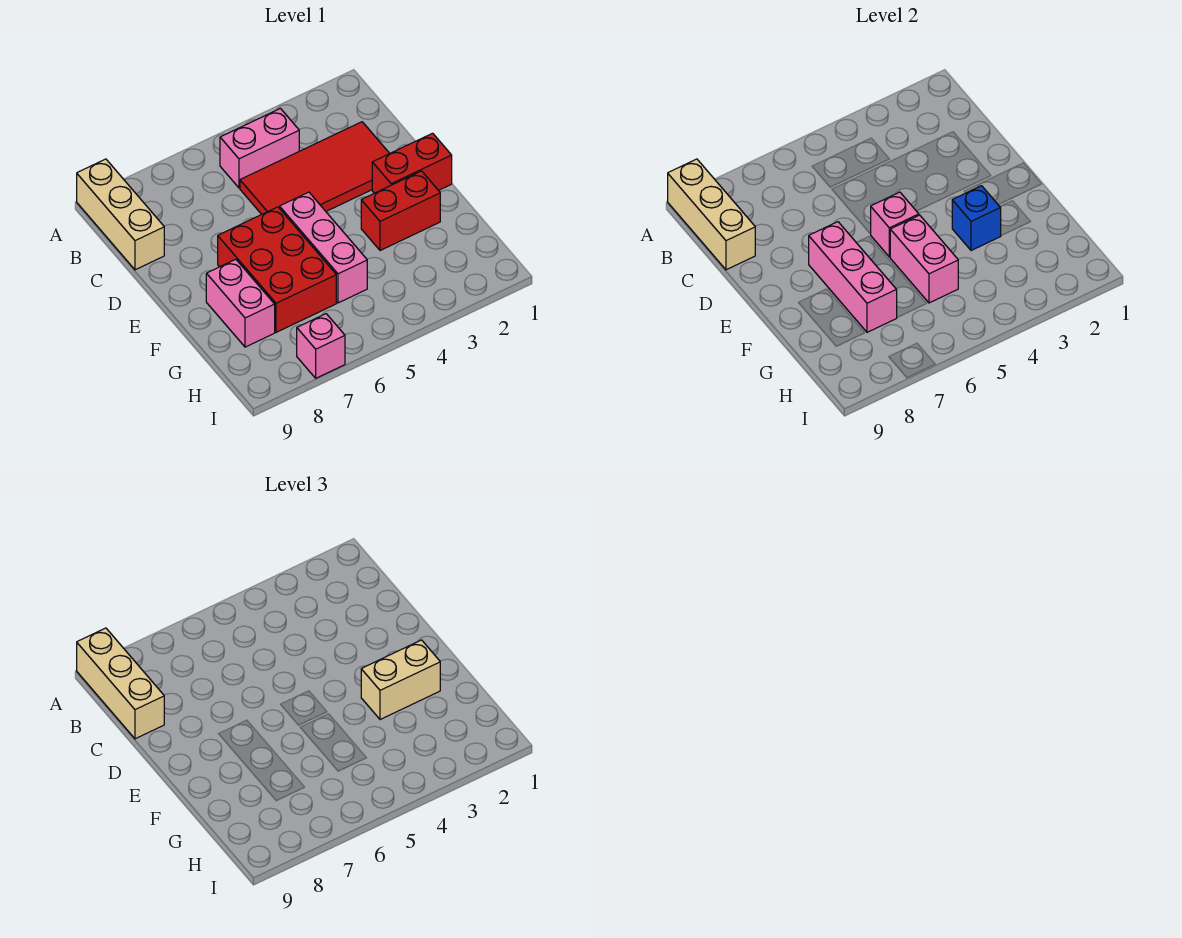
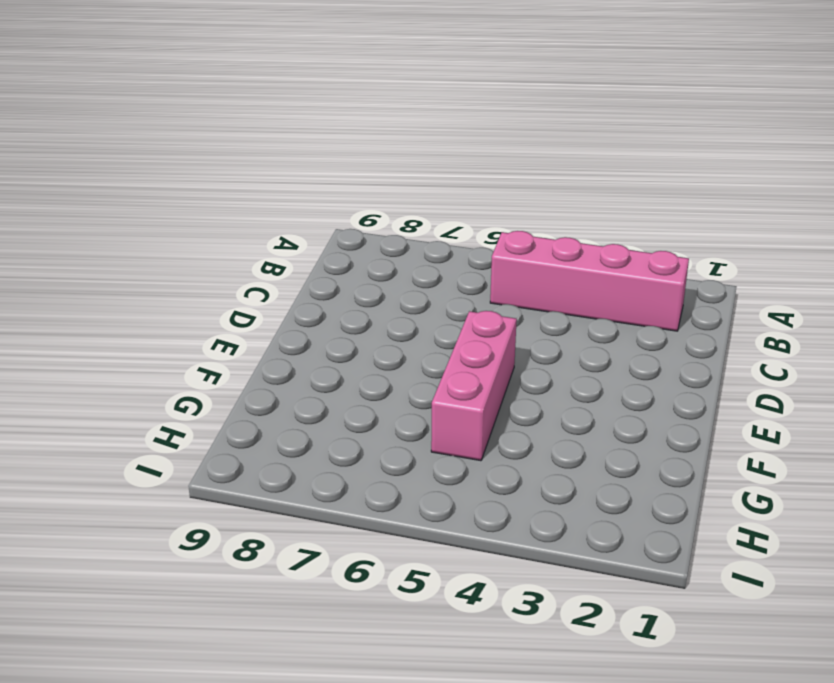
pink 1x4 brick [490,231,689,331] -> pink 1x2 brick [220,108,299,188]
none -> tan 1x3 brick [77,159,164,270]
none -> red 2x4 tile [240,122,390,214]
none -> red 1x2 brick [372,133,452,193]

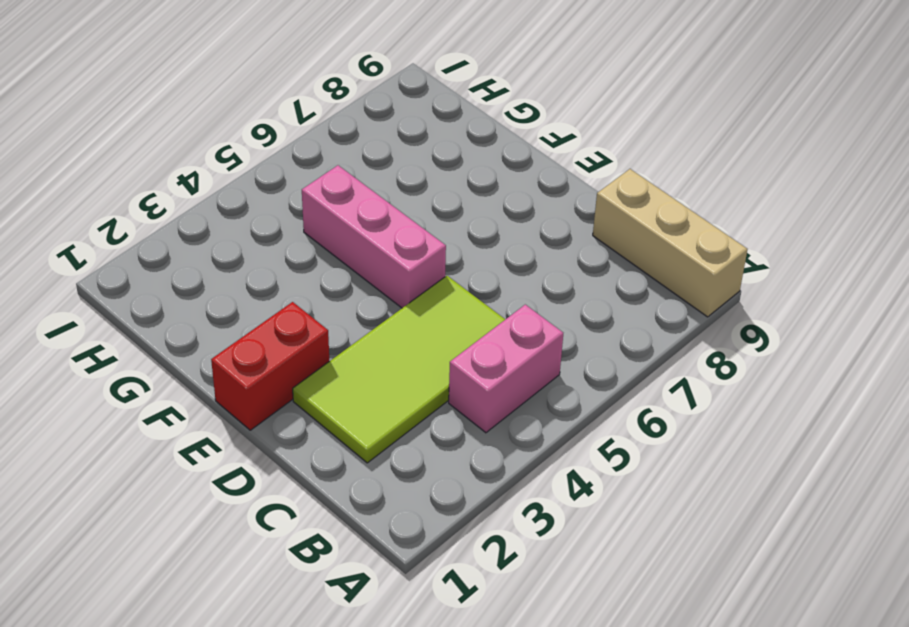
lime 2x4 tile [293,276,505,463] -> red 2x4 tile [240,122,390,214]
none -> red 2x3 brick [218,207,336,332]
none -> red 1x2 brick [361,171,440,251]
none -> pink 1x2 brick [206,259,275,347]

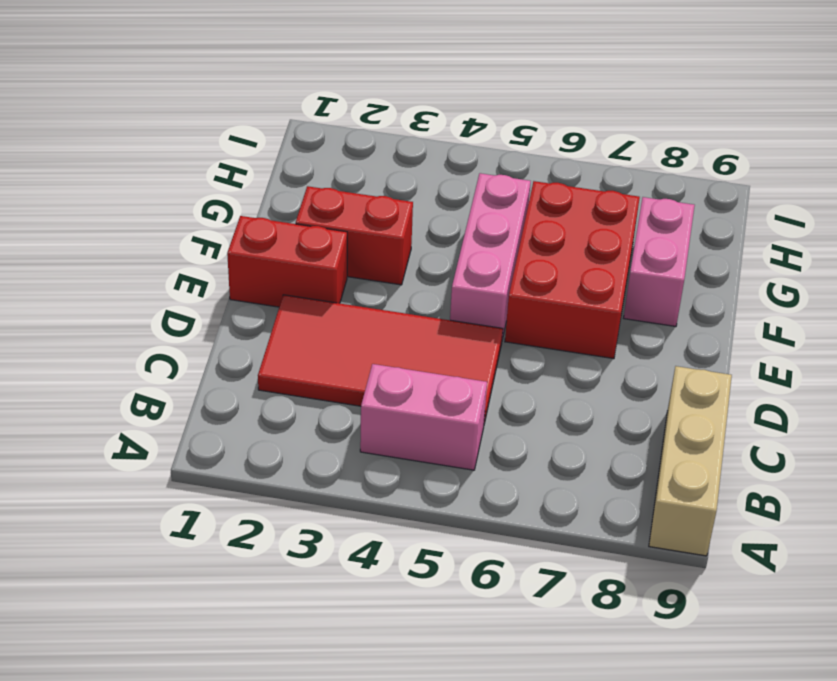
none -> pink 1x1 brick [297,314,345,378]
none -> tan 1x3 brick [668,159,755,270]
none -> pink 1x1 brick [871,192,919,257]

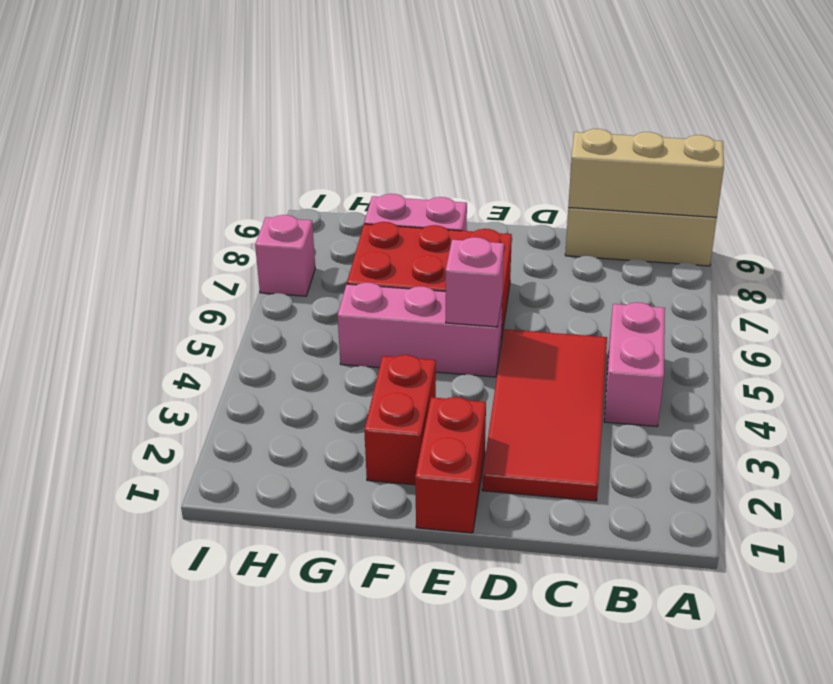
none -> pink 1x3 brick [809,222,897,332]
none -> blue 1x1 brick [952,186,1001,251]
none -> pink 1x2 brick [890,215,958,303]

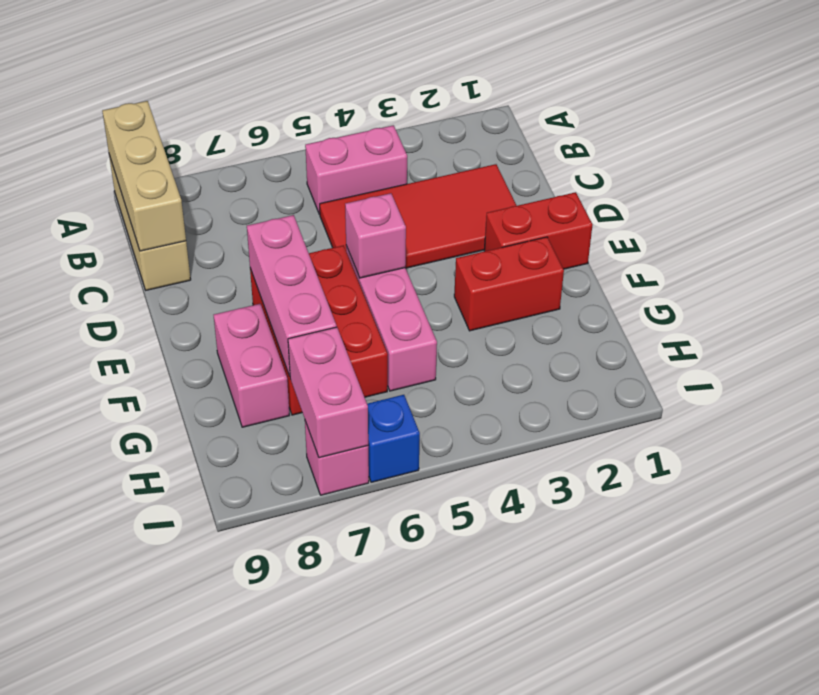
pink 1x2 brick [288,327,368,458] -> pink 1x2 brick moved to [890,215,958,303]
blue 1x1 brick [367,395,420,482] -> blue 1x1 brick moved to [952,186,1001,251]
none -> tan 1x3 brick [77,628,164,739]
none -> tan 1x2 brick [361,640,440,720]

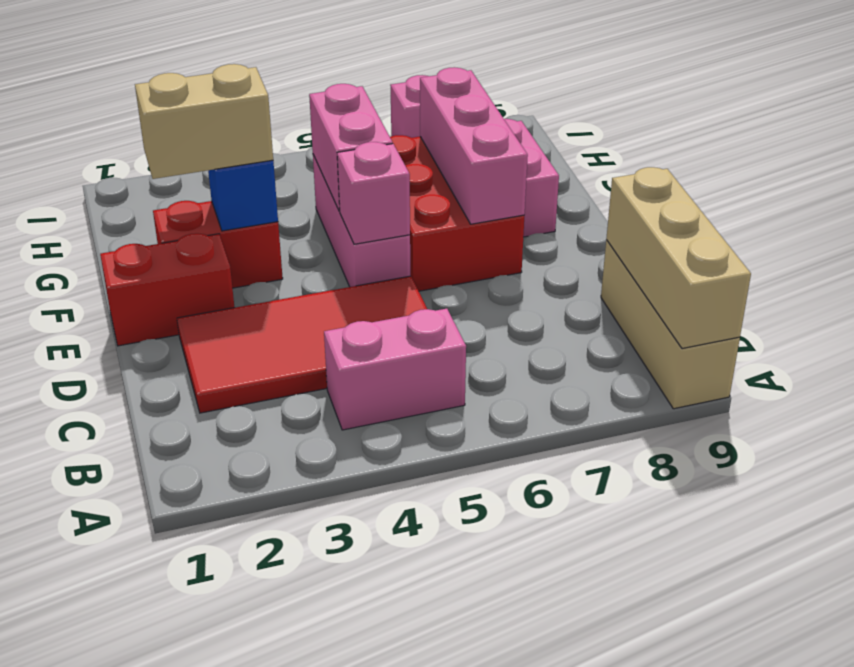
none -> tan 1x3 brick [77,628,164,739]

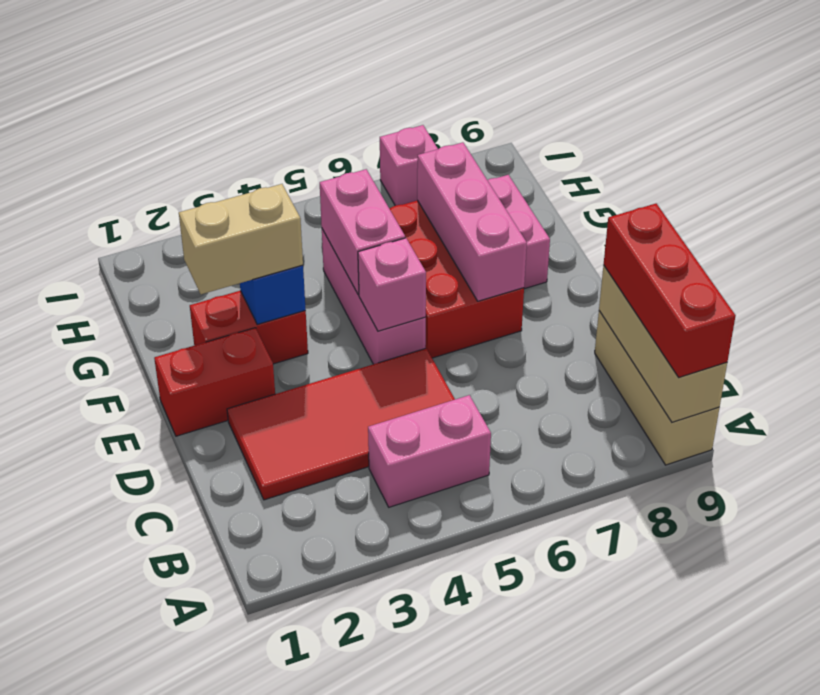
red 1x3 brick [604,204,736,377] -> tan 1x3 brick [77,628,164,739]

